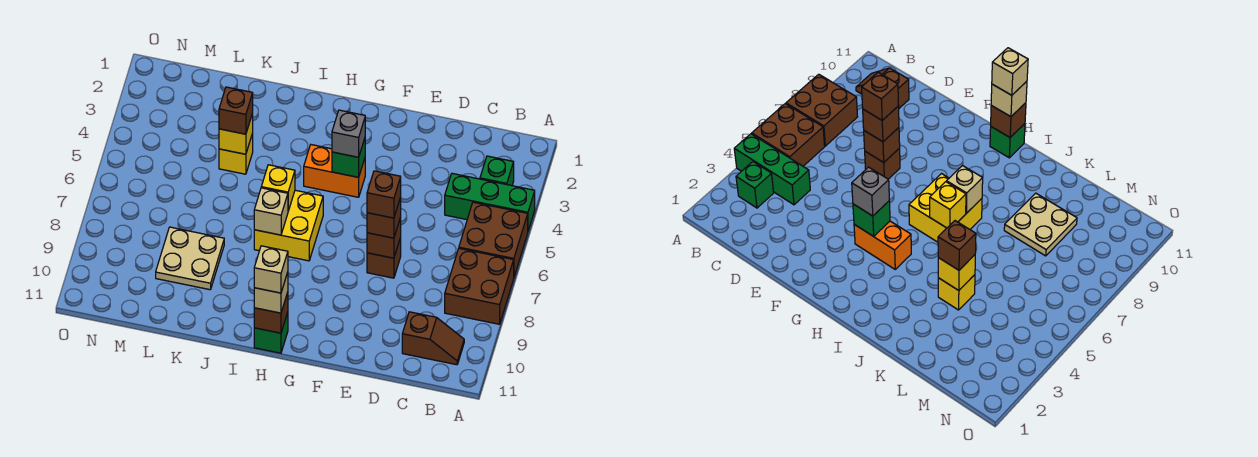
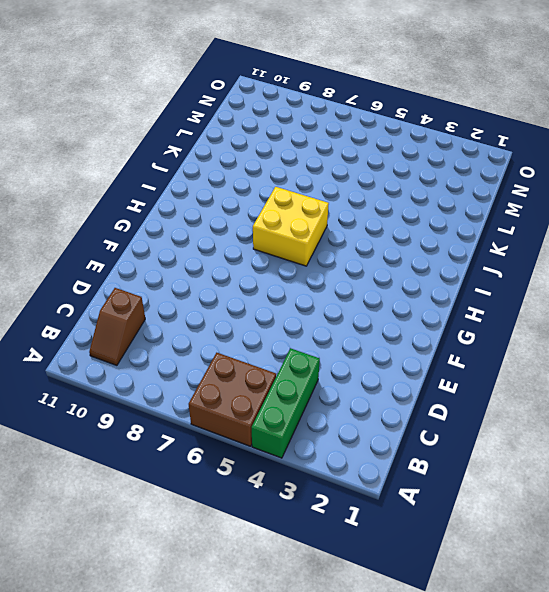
none -> brown 2x2 brick [445,248,514,324]
none -> green 1x1 brick [480,156,514,186]
none -> brown 1x1 brick [367,238,401,278]

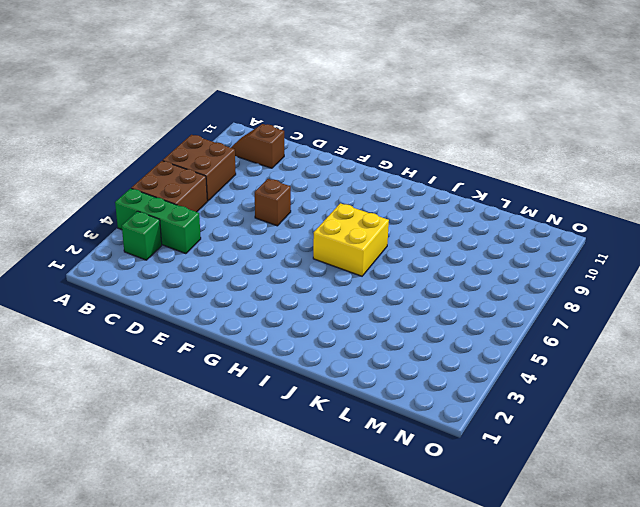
none -> orange 1x2 brick [304,145,365,197]
none -> green 1x1 brick [254,312,288,353]
none -> yellow 1x1 brick [219,133,253,174]

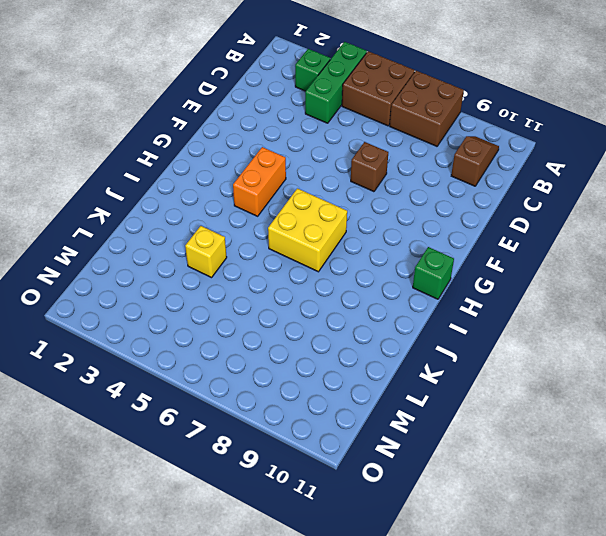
none -> tan 2x2 plate [156,227,224,290]
none -> brown 1x1 brick [367,218,401,258]
none -> green 1x1 brick [332,139,365,177]

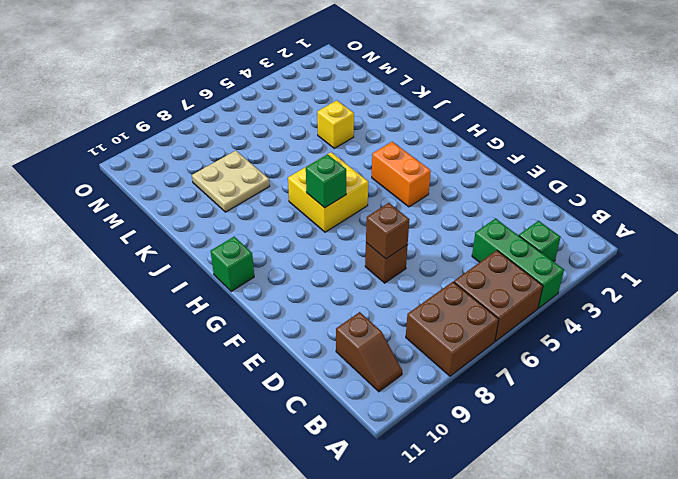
green 1x1 brick [306,154,346,208] -> green 1x1 brick moved to [332,139,365,177]
none -> brown 1x1 brick [254,292,288,333]
none -> yellow 1x1 brick [261,165,295,211]
none -> tan 1x1 brick [254,188,288,235]

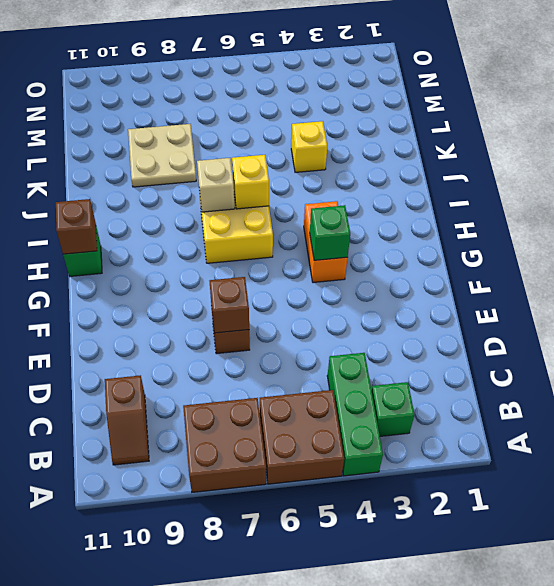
none -> yellow 1x1 brick [219,113,253,154]
none -> brown 1x1 brick [367,197,401,238]
none -> grey 1x1 brick [332,110,365,157]

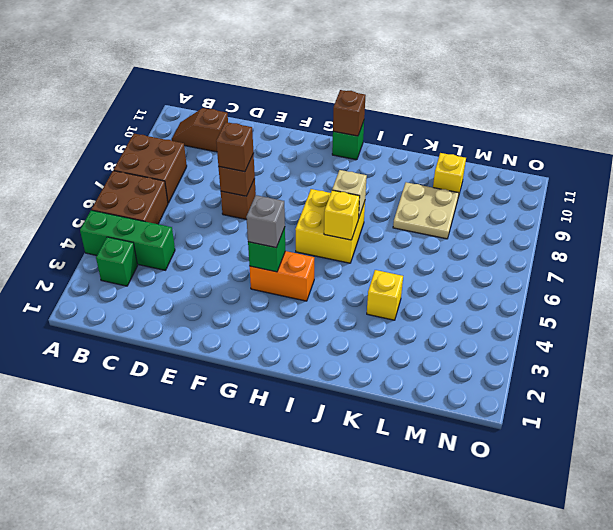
yellow 1x1 brick [433,153,466,197] -> yellow 1x1 brick moved to [219,113,253,154]
none -> tan 1x1 brick [254,272,288,313]
none -> brown 1x1 brick [219,87,253,134]
none -> brown 1x1 brick [367,171,401,218]

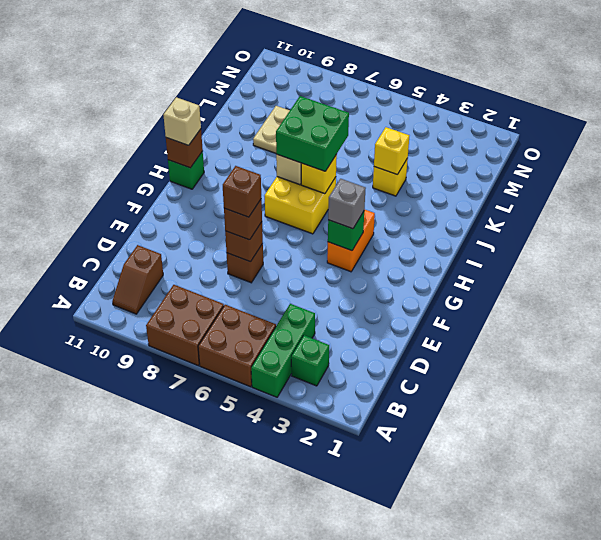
green 2x2 brick [276,96,349,171] -> none
none -> brown 1x1 brick [219,87,253,134]
none -> tan 1x1 brick [254,246,288,293]

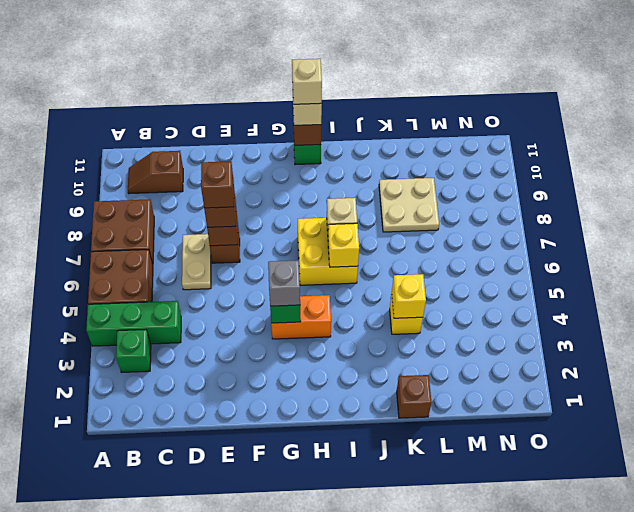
tan 1x2 plate [182,234,211,290] -> none
brown 1x1 brick [397,375,431,418] -> brown 1x1 brick moved to [219,87,253,134]

